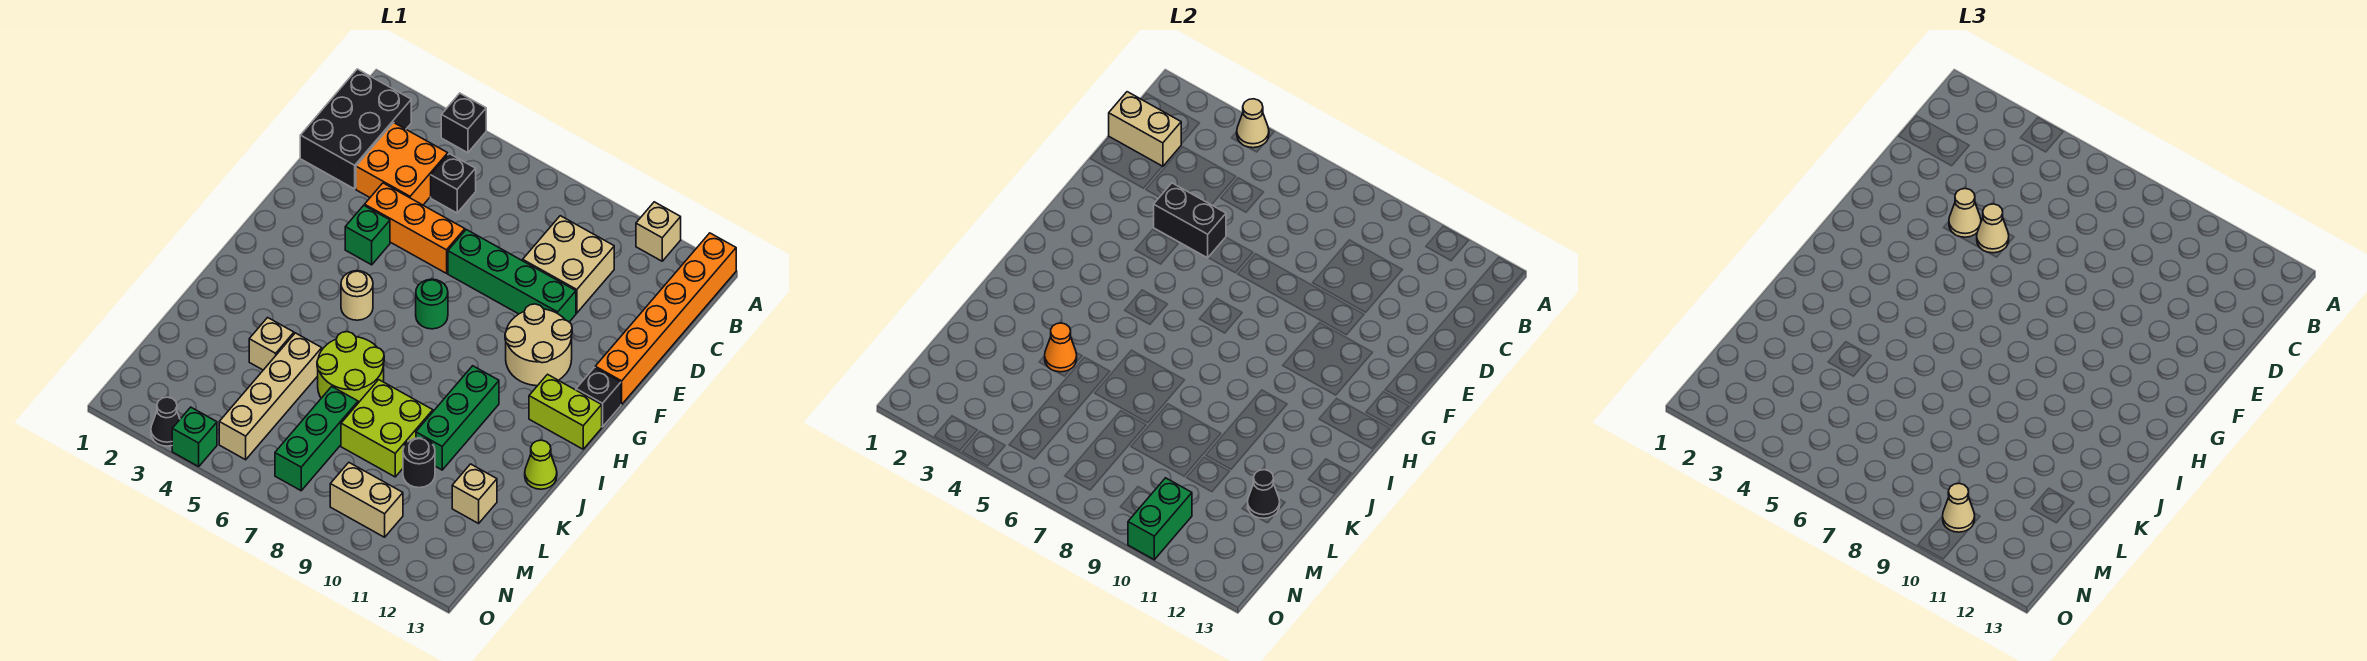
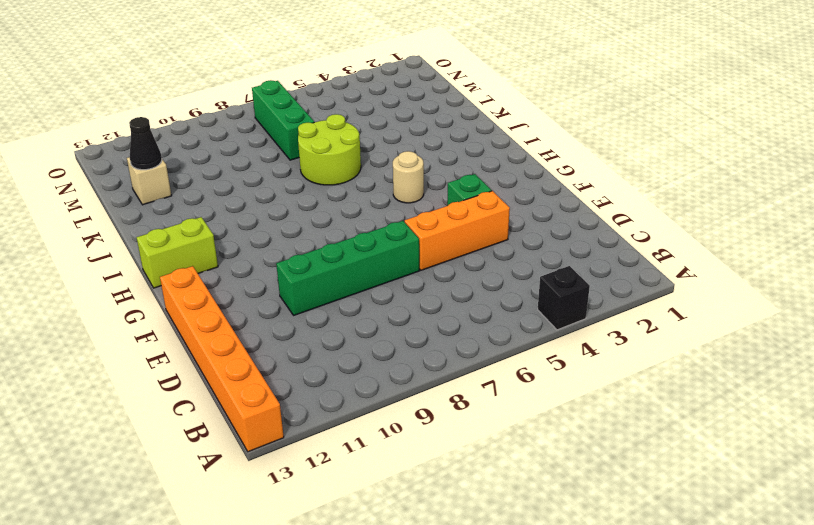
none -> tan 1x1 brick [636,202,681,261]
none -> black 2x3 brick [300,69,411,189]
none -> orange 2x2 brick [356,123,448,205]
none -> black 1x1 brick [431,154,476,213]

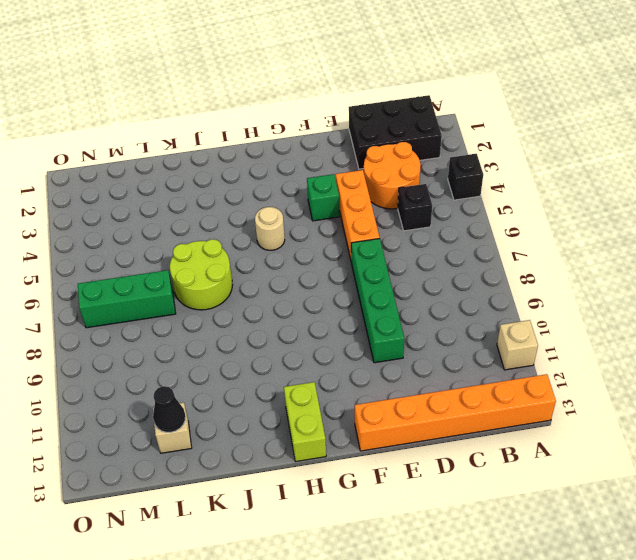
orange 2x2 round brick [364,142,421,209] -> orange 2x2 brick [356,123,448,205]
none -> tan 2x2 brick [523,216,614,313]
none -> tan 2x2 round brick [505,304,572,386]
none -> green 1x1 round brick [416,279,448,329]
none -> black 1x1 brick [576,368,621,427]

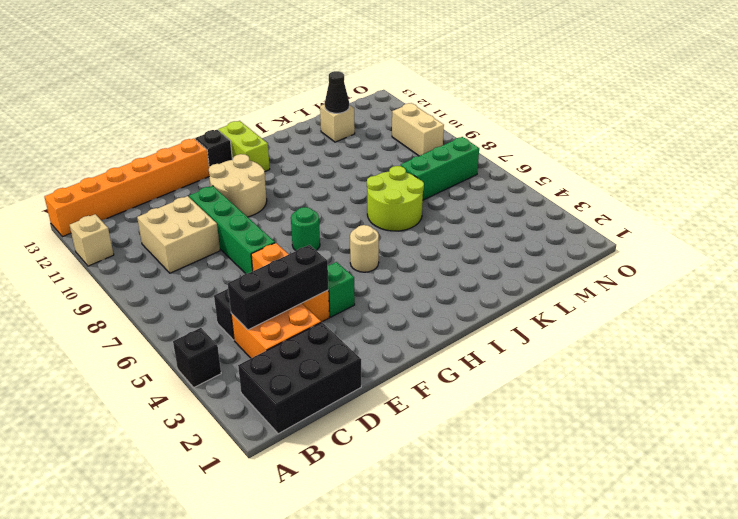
black 1x3 brick [228,245,328,330] -> black 1x2 brick [1154,183,1226,258]
none -> green 1x3 brick [416,366,499,470]
none -> lime 1x1 cone [525,440,557,489]
none -> tan 1x1 brick [249,318,294,370]
none -> tan 1x4 brick [219,333,322,460]

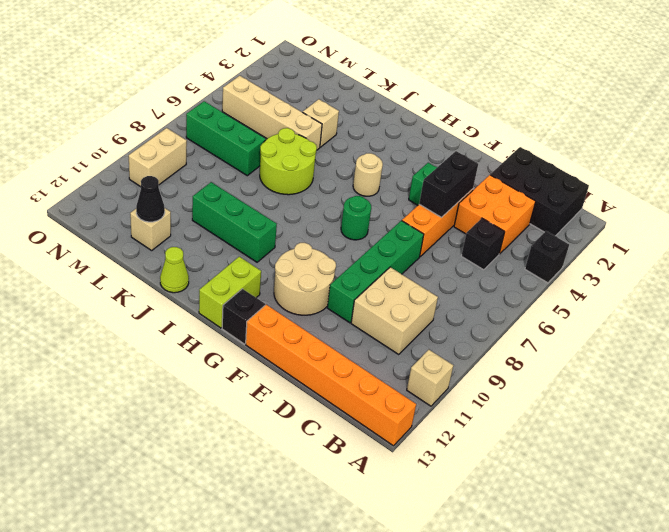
none -> lime 2x2 brick [341,380,433,477]
none -> black 1x1 round brick [403,438,435,488]
none -> black 1x1 cone [151,397,180,446]
none -> green 1x1 brick [172,407,217,467]

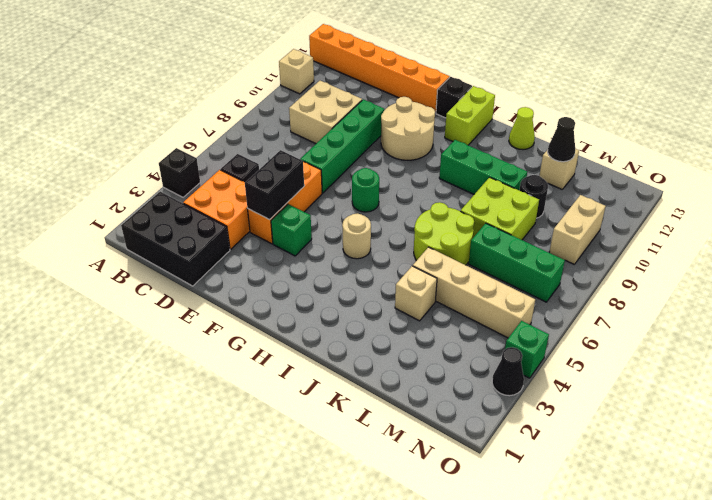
none -> tan 1x1 cone [1237,99,1269,148]
none -> tan 1x2 brick [1109,92,1181,166]
none -> orange 1x1 cone [1045,323,1077,372]
none -> green 1x2 brick [1128,478,1192,560]

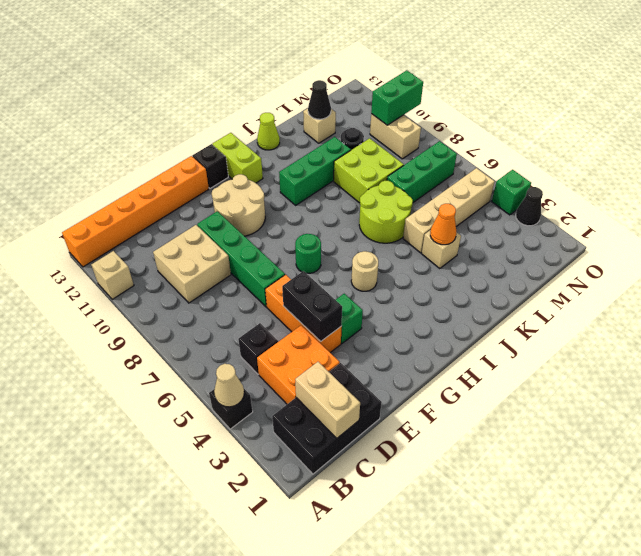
none -> tan 1x1 cone [1949,189,1981,237]
none -> tan 1x1 cone [1977,204,2009,253]
none -> tan 1x1 cone [1943,483,1975,532]

